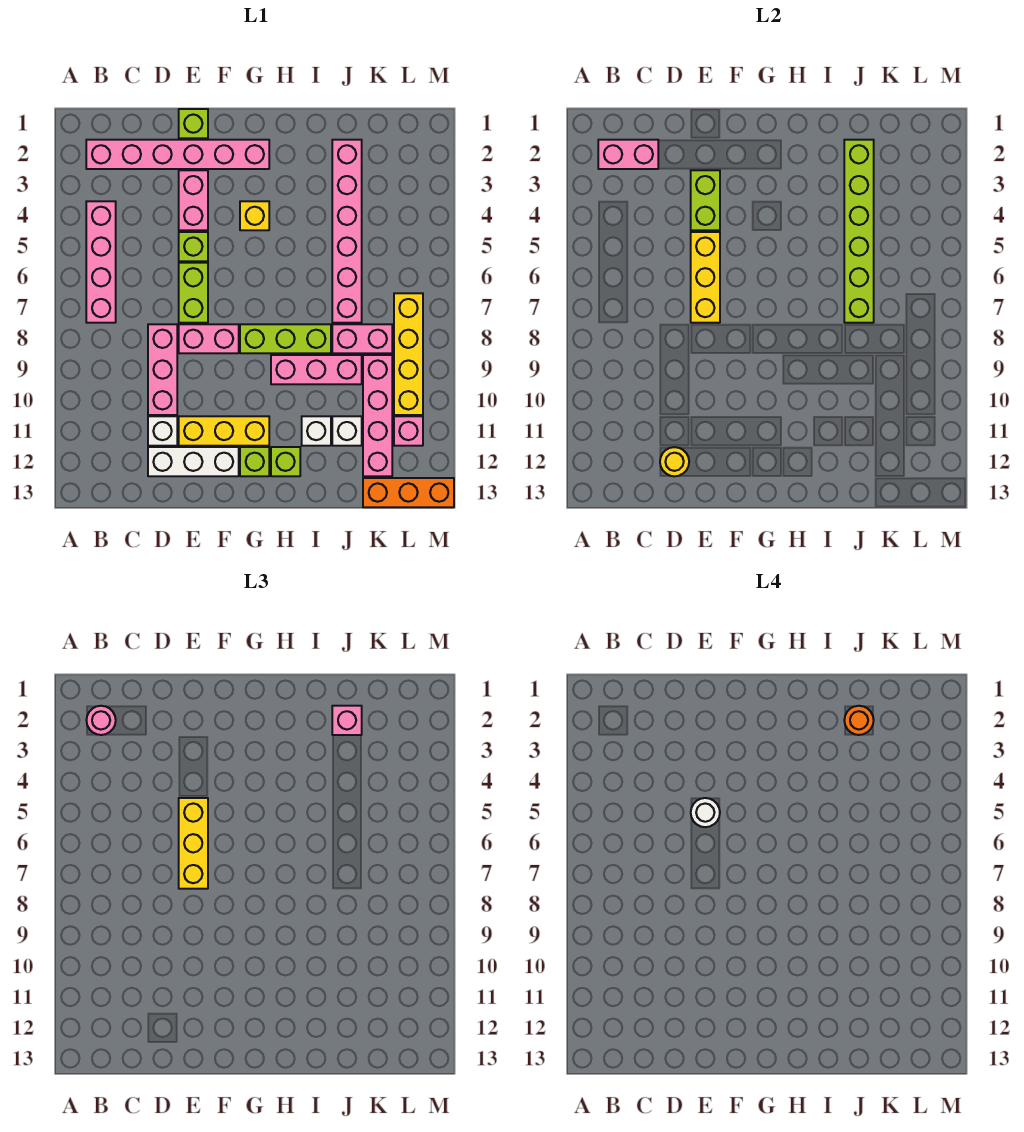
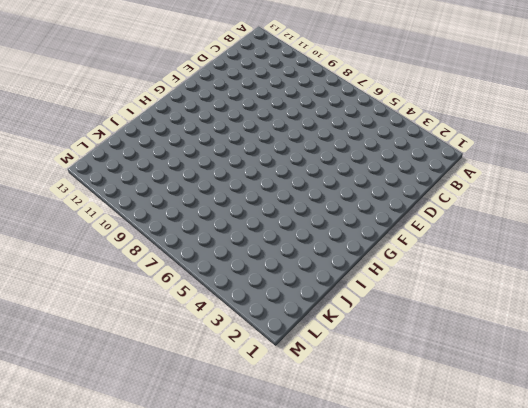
none -> pink 1x6 brick [86,140,269,169]
none -> pink 1x4 brick [86,201,116,323]
none -> pink 1x3 brick [148,324,177,415]
none -> white 1x1 brick [148,416,177,446]

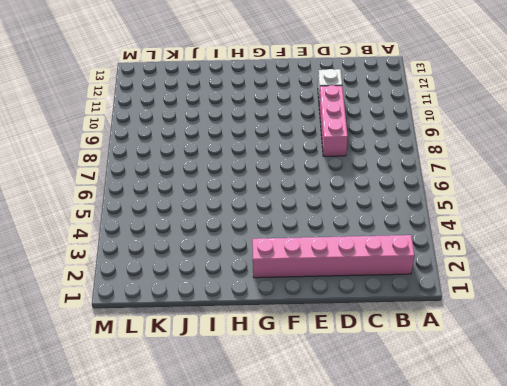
none -> pink 1x4 brick [86,201,116,323]
none -> white 1x3 brick [148,447,239,476]
none -> lime 1x1 brick [179,109,208,138]
none -> pink 1x2 brick [179,170,208,230]

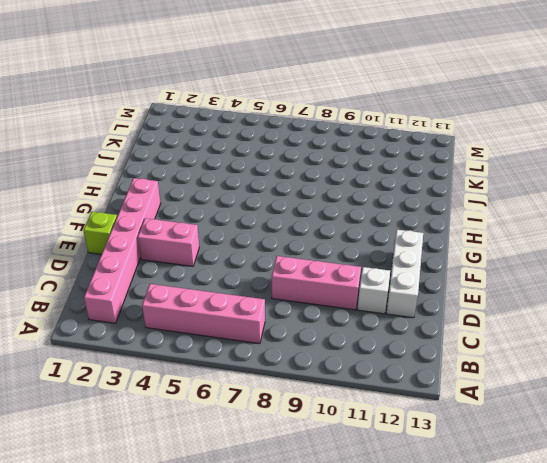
none -> lime 1x1 brick [179,232,208,261]
none -> lime 1x2 brick [179,263,208,323]
none -> pink 1x2 brick [179,324,239,353]
none -> yellow 1x3 brick [179,416,269,446]

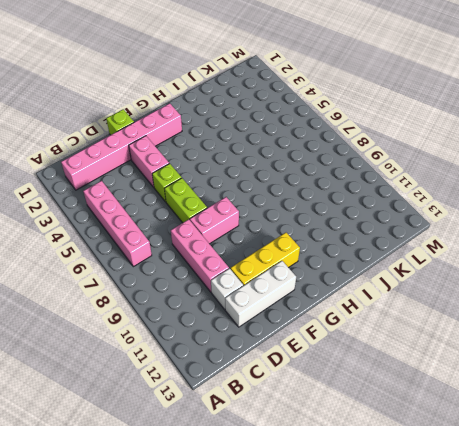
none -> yellow 1x1 brick [240,201,269,230]
none -> lime 1x3 brick [240,324,331,353]
none -> lime 1x1 brick [240,447,269,476]
none -> pink 1x3 brick [271,355,362,384]

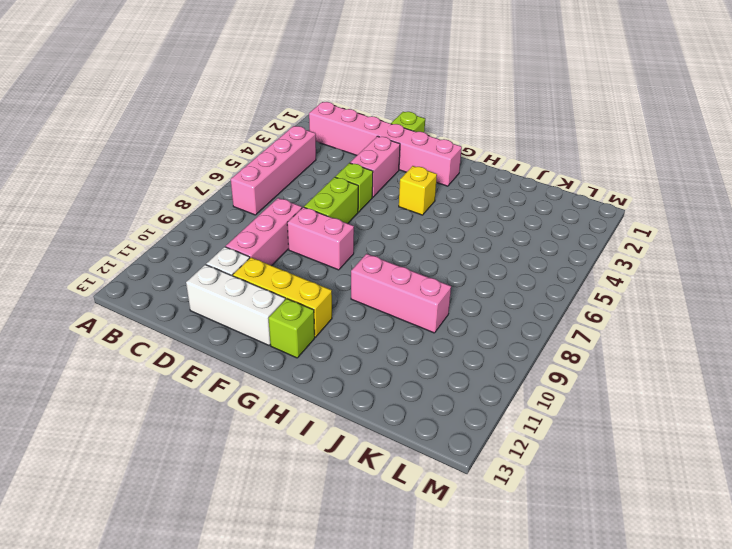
none -> lime 1x3 brick [240,324,331,353]
none -> lime 1x1 brick [271,447,300,476]
none -> white 1x1 brick [302,416,331,446]
none -> pink 1x6 brick [332,140,362,323]

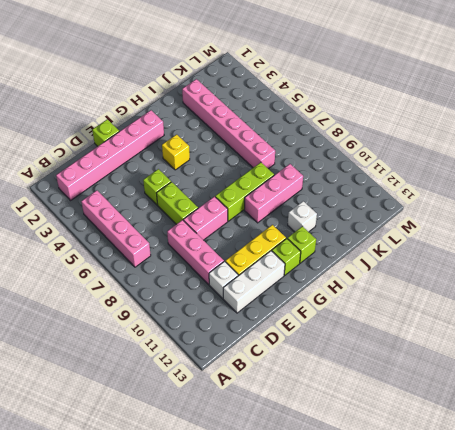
none -> pink 1x2 brick [179,170,208,230]
none -> pink 1x2 brick [332,324,392,353]
none -> white 1x1 brick [332,416,362,446]
none -> pink 1x4 brick [363,355,392,476]

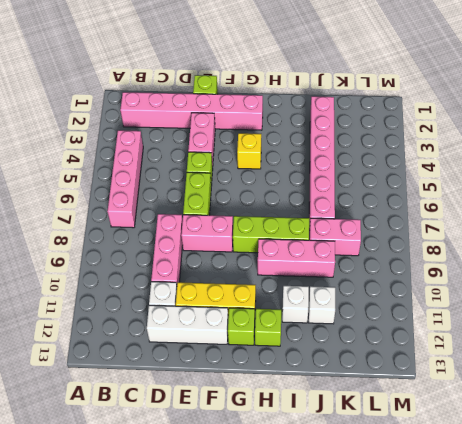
none -> pink 1x4 brick [363,355,392,476]
none -> orange 1x3 brick [363,478,454,507]
none -> yellow 1x4 brick [394,293,423,415]
none -> pink 1x1 brick [394,416,423,446]

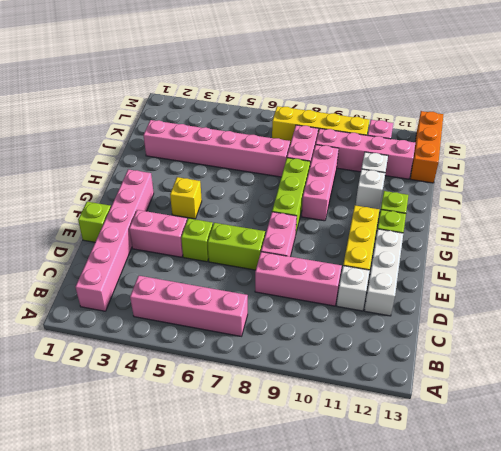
none -> pink 1x2 brick [598,140,658,169]
none -> yellow 1x1 round brick [660,447,689,476]
none -> lime 1x2 brick [691,170,720,230]
none -> yellow 1x3 brick [691,232,720,323]

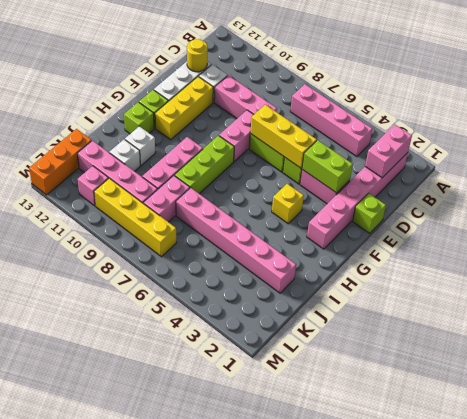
none -> lime 1x6 brick [844,140,874,323]
none -> pink 1x1 round brick [86,706,116,735]
none -> yellow 1x3 brick [179,798,208,889]
none -> pink 1x1 brick [332,706,362,735]

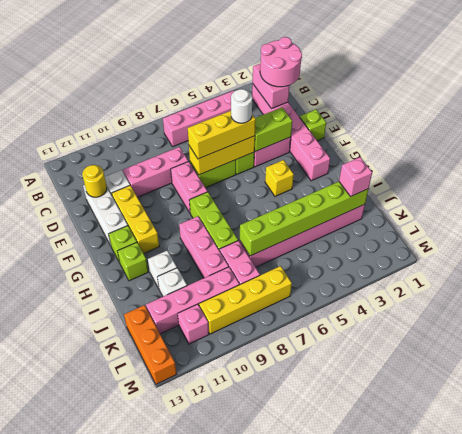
pink 2x2 round brick [260,37,302,87] -> pink 1x1 round brick [86,706,116,735]
none -> orange 1x1 round brick [844,706,874,735]

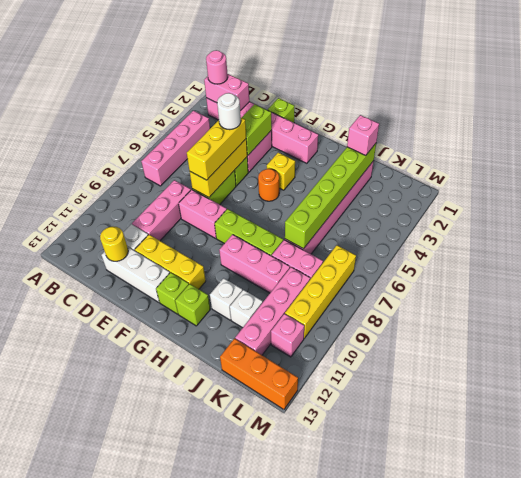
orange 1x1 round brick [258,169,279,201] -> orange 1x1 round brick moved to [844,706,874,735]

